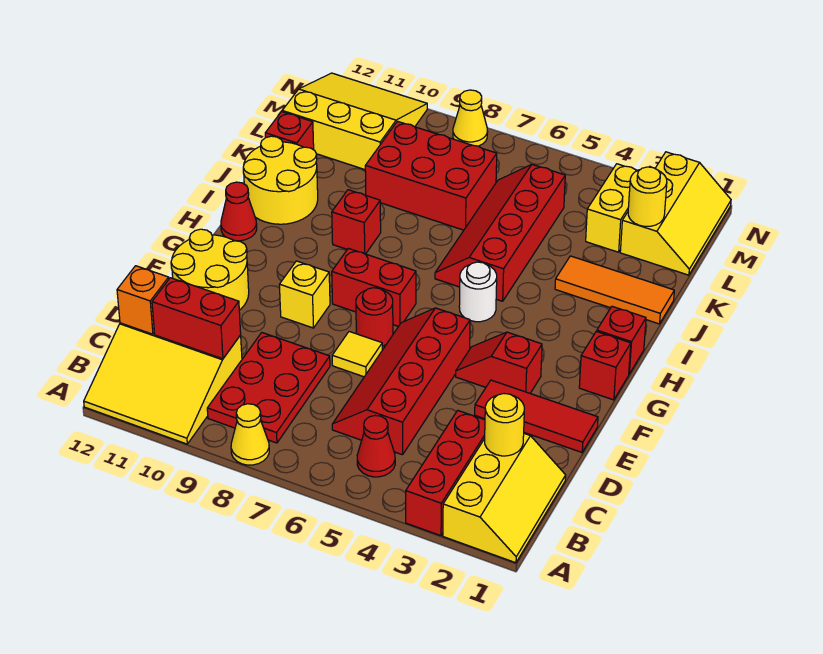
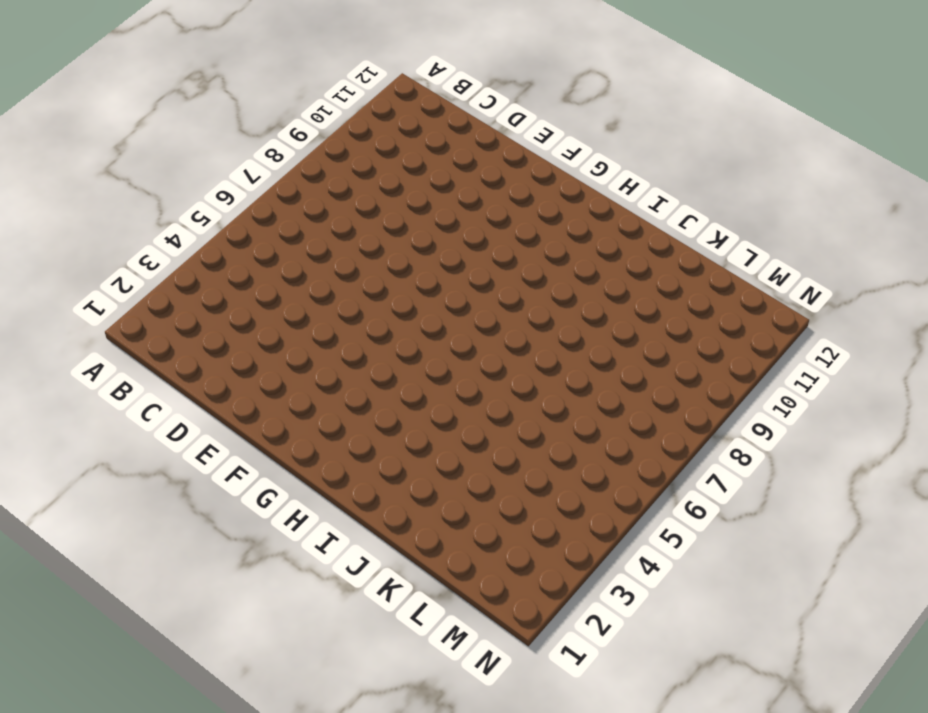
none -> yellow 2x3 slope [443,434,566,563]
none -> red 1x3 brick [406,410,485,536]
none -> yellow 1x1 cone [231,404,269,465]
none -> yellow 3x3 slope [84,323,242,444]

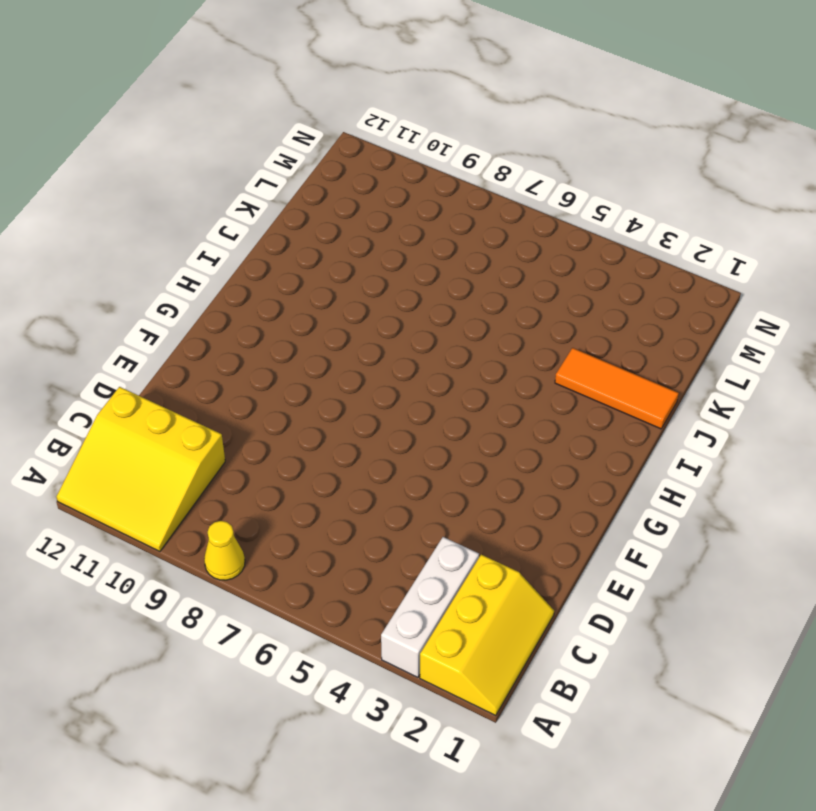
white 1x3 brick [381,537,479,677] -> red 1x3 brick [406,410,485,536]
none -> red 1x1 cone [357,415,395,477]
none -> red 2x3 plate [207,333,330,443]
none -> red 2x4 slope [332,308,470,455]
none -> red 1x3 tile [475,380,598,452]

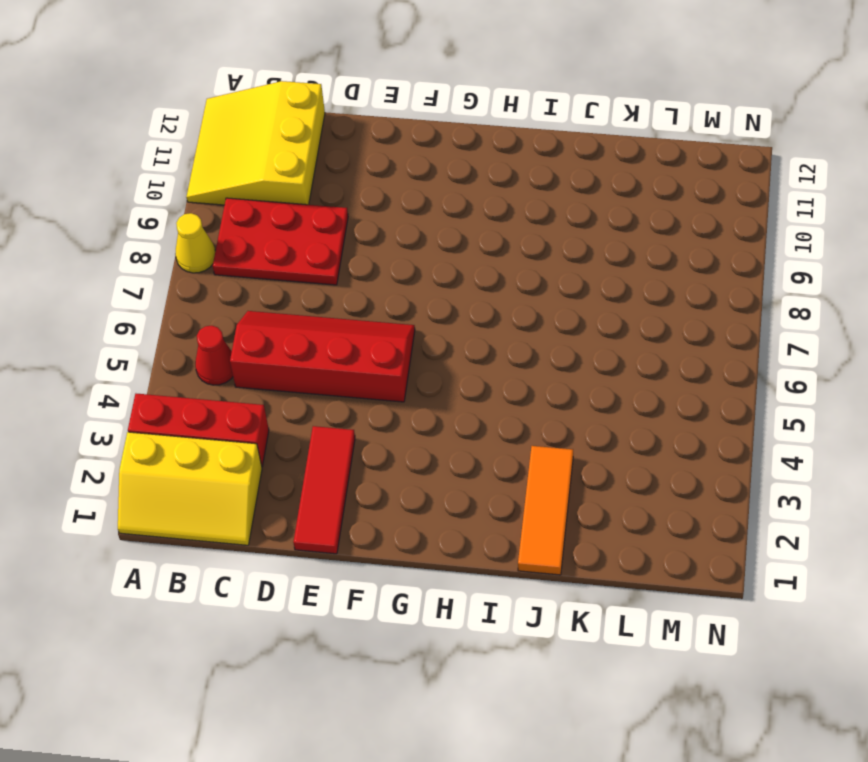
none -> yellow 1x1 tile [332,332,382,377]
none -> yellow 2x2 round brick [171,229,249,310]
none -> red 1x2 slope [456,332,542,393]
none -> red 1x1 round brick [356,288,393,346]

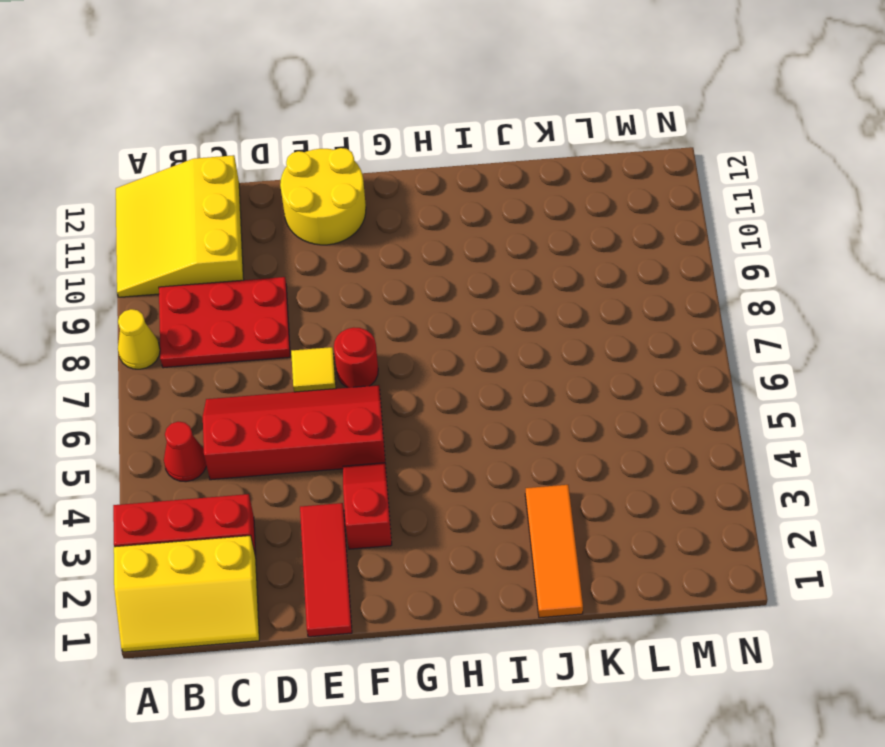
none -> yellow 1x1 brick [279,261,330,328]
none -> red 1x1 brick [579,331,631,400]
none -> red 1x2 brick [332,248,416,326]
none -> red 1x1 brick [597,306,646,374]

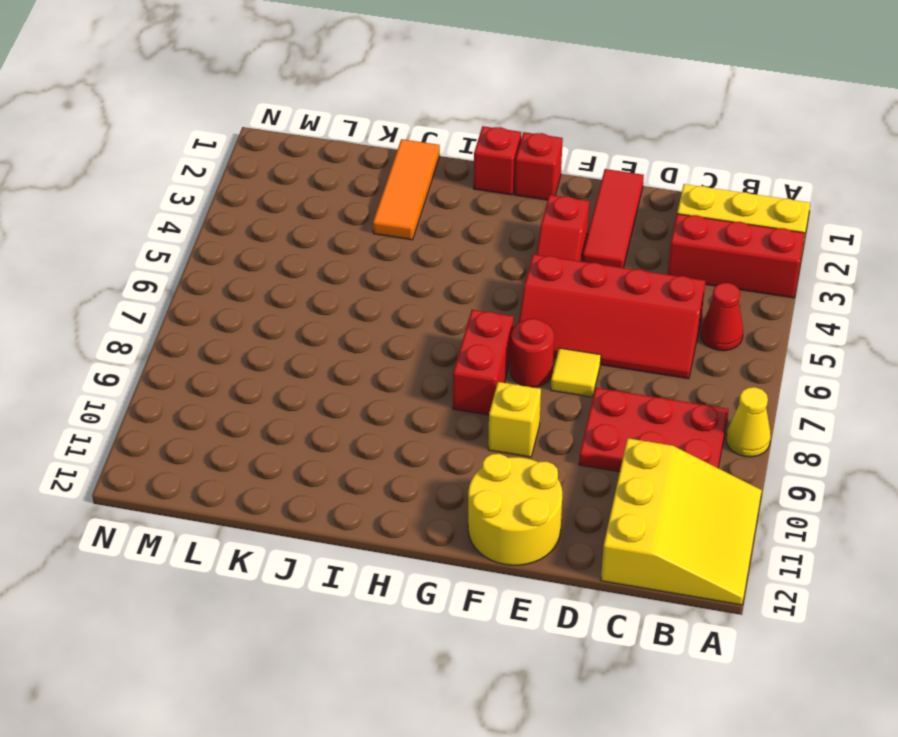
none -> white 1x1 round brick [459,262,497,322]
none -> red 1x1 cone [221,182,257,241]
none -> red 2x4 slope [435,165,565,301]
none -> red 1x1 brick [332,190,381,254]

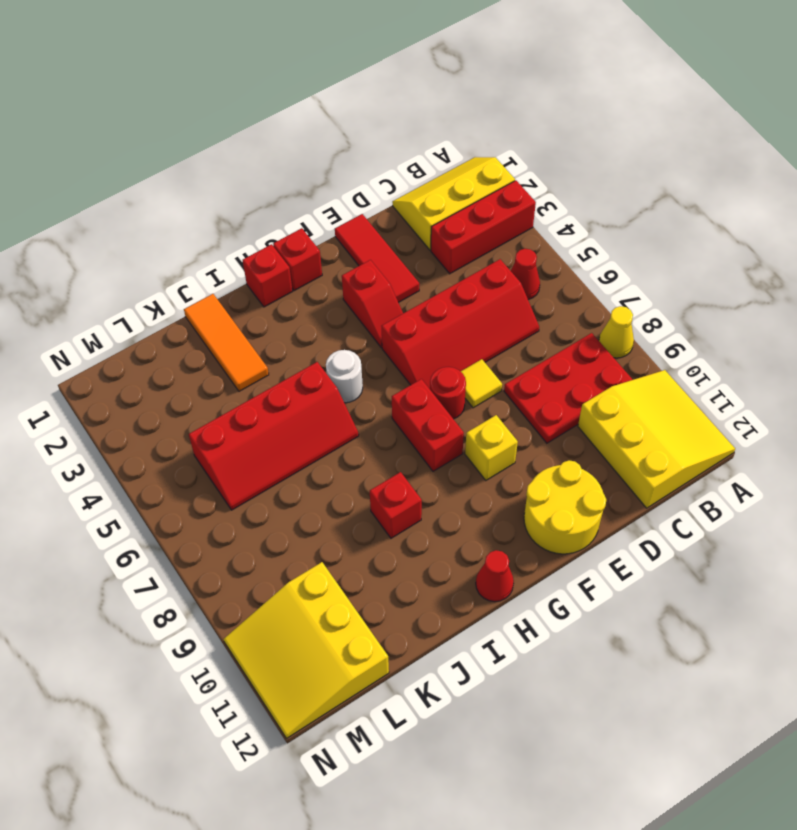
none -> yellow 2x2 round brick [243,136,318,224]
none -> red 2x3 brick [365,121,497,230]
none -> red 1x1 brick [265,112,314,150]
none -> yellow 2x3 slope [620,152,731,275]

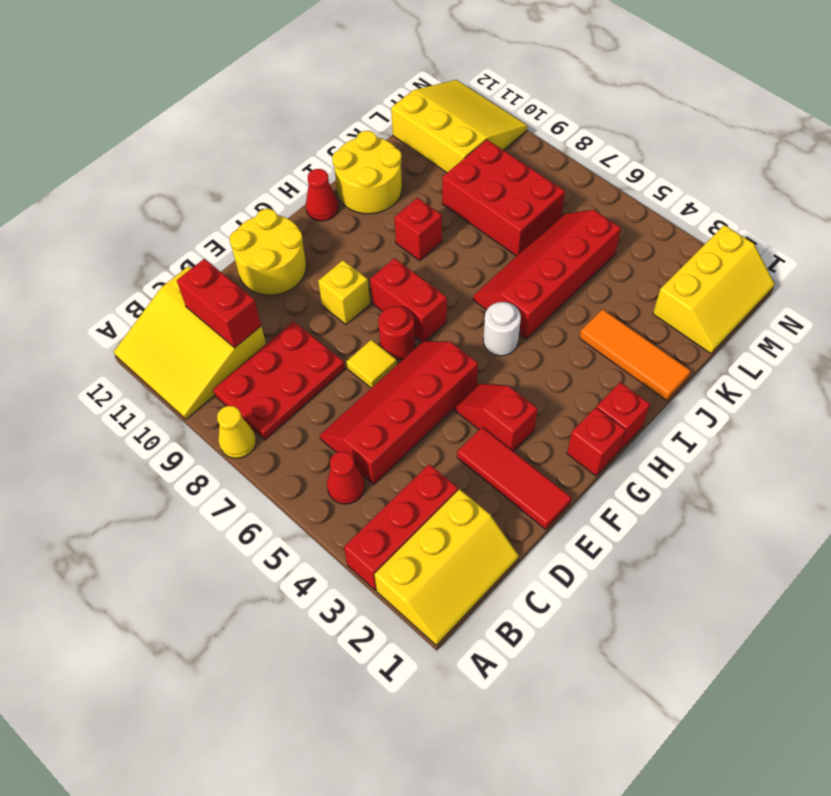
none -> red 1x1 brick [265,112,314,150]
none -> yellow 1x2 brick [586,164,638,252]
none -> yellow 1x1 cone [453,90,488,146]
none -> yellow 1x1 round brick [485,394,524,456]

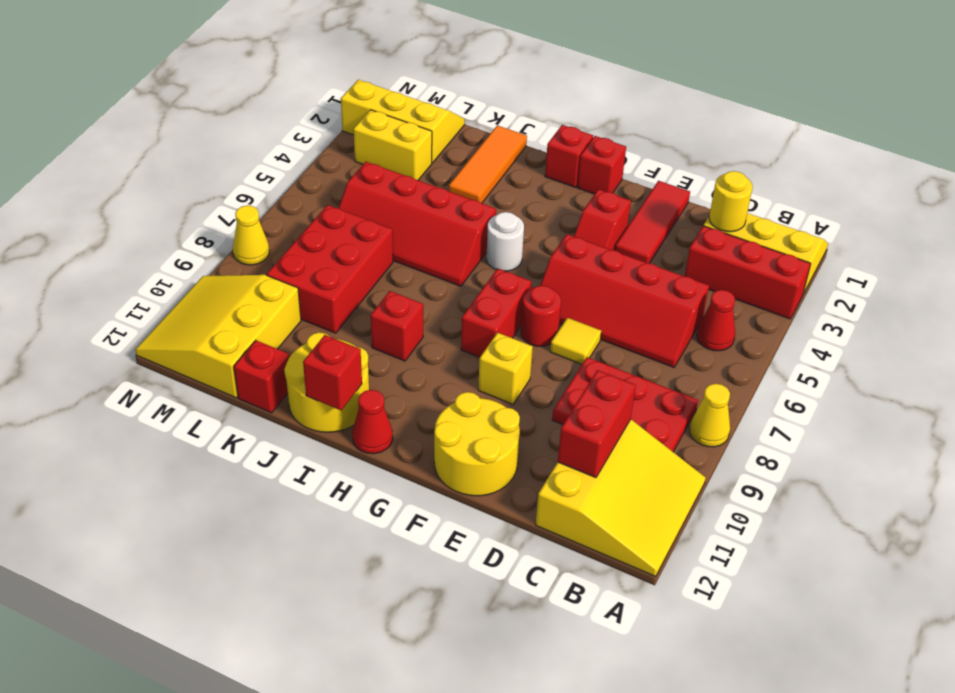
red 1x1 brick [303,335,362,410] -> none
none -> orange 1x1 brick [117,266,169,334]
none -> yellow 1x1 round brick [628,167,667,226]

